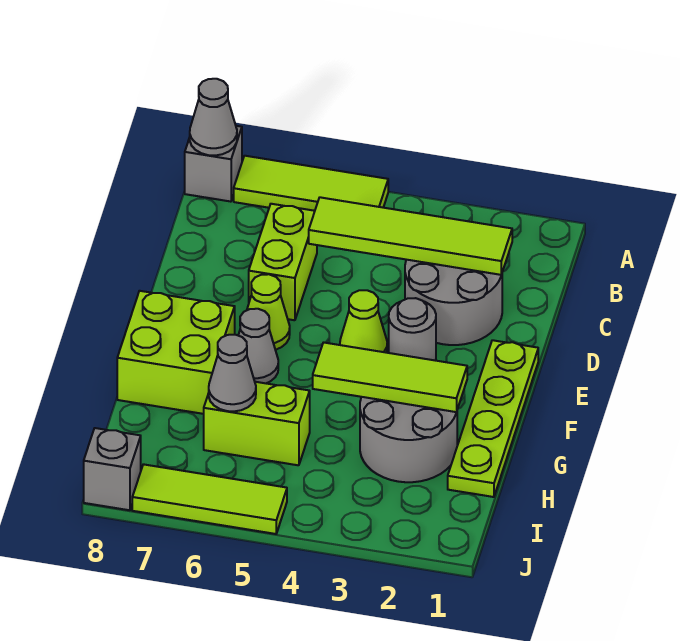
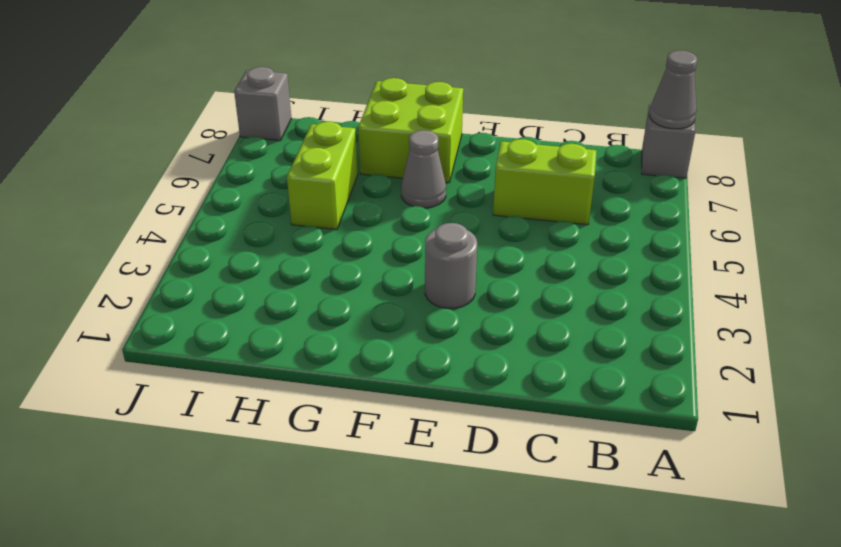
none -> lime 1x3 tile [234,156,388,211]
none -> grey 2x2 round brick [405,260,502,345]
none -> lime 1x4 plate [448,340,538,497]

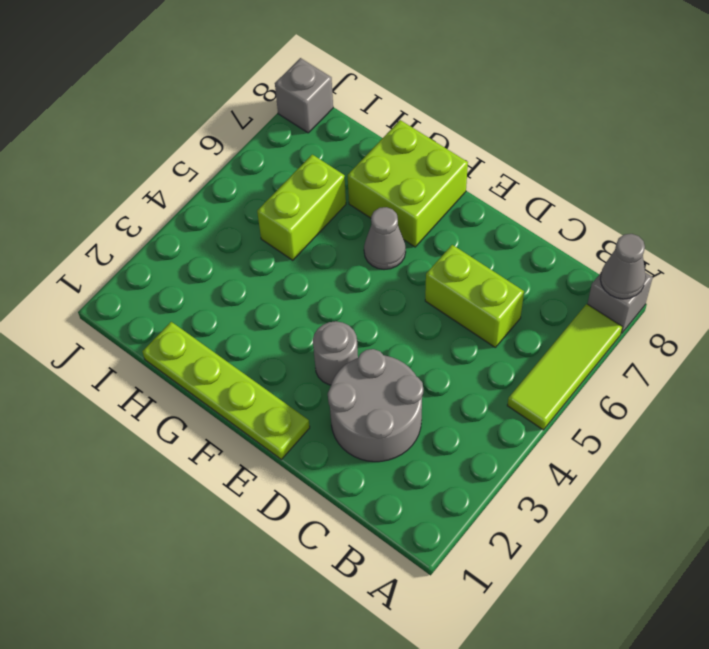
none -> lime 1x1 cone [340,290,387,353]
none -> lime 1x1 cone [247,274,290,350]
none -> grey 2x2 round brick [360,397,457,482]

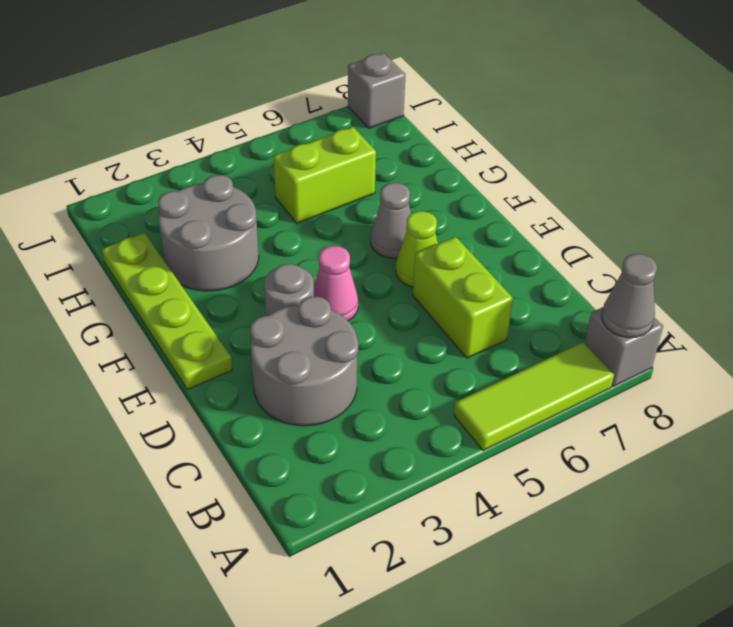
pink 1x1 cone [314,246,358,321] -> lime 1x1 cone [340,290,387,353]
none -> lime 2x2 brick [117,291,235,414]
none -> lime 1x3 tile [132,464,287,534]
none -> lime 1x4 tile [309,197,512,275]

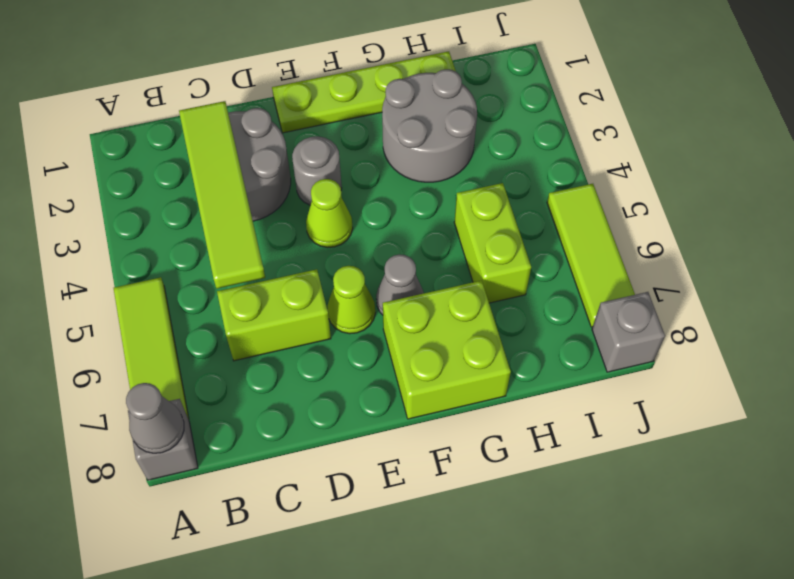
none -> lime 1x3 tile [313,342,467,412]
none -> grey 1x1 cone [209,335,256,411]

